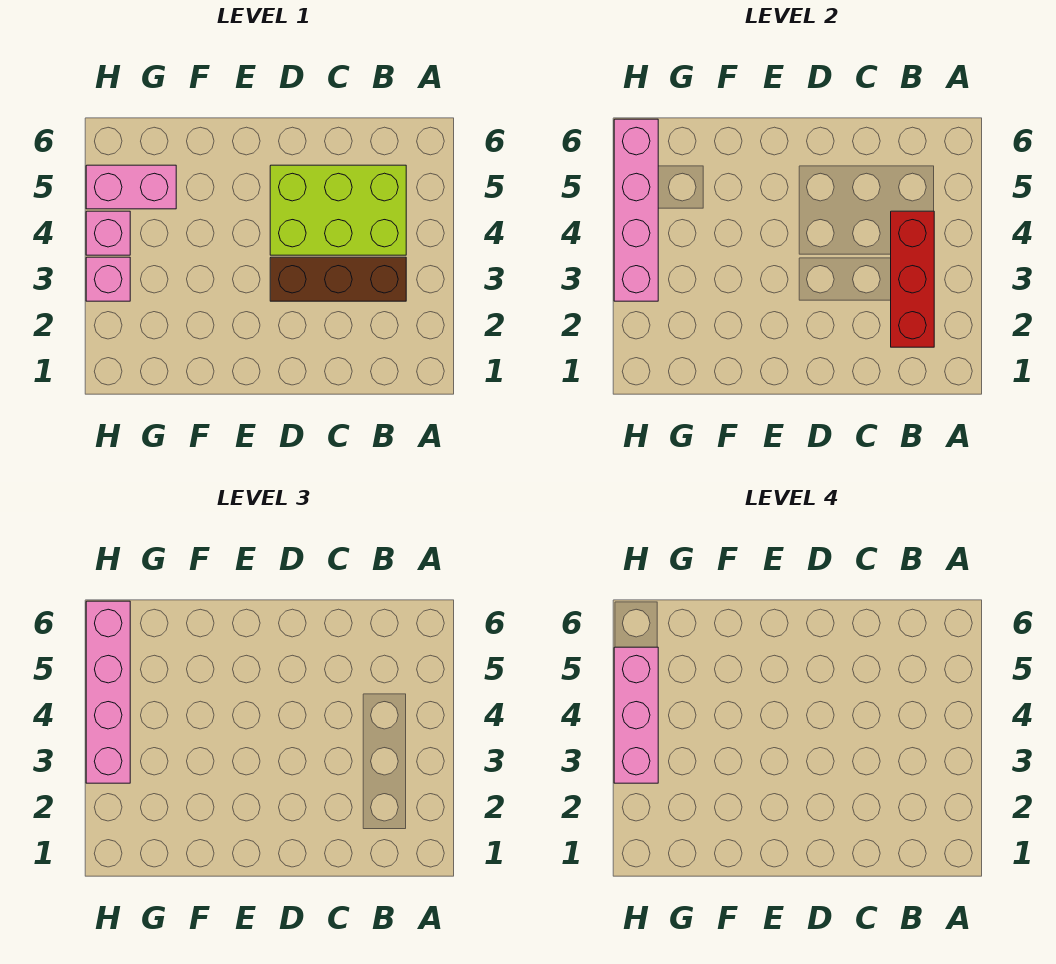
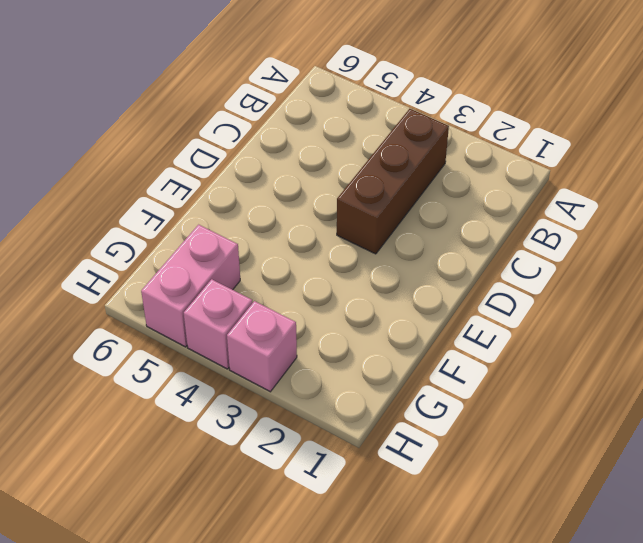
none -> lime 2x3 brick [270,165,406,255]
none -> red 1x3 brick [891,211,934,347]

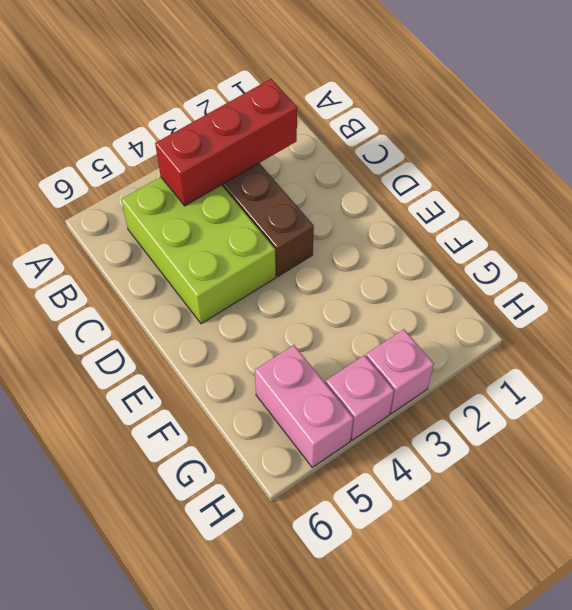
none -> pink 1x4 brick [614,119,658,301]
none -> pink 1x4 brick [86,601,130,783]

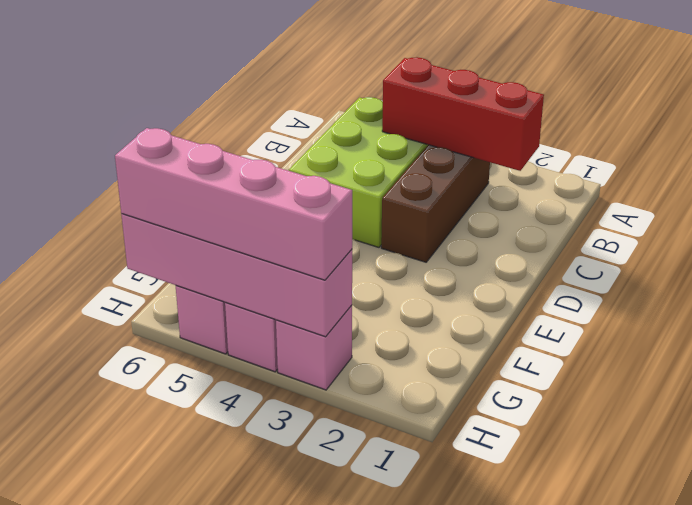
none -> pink 1x3 brick [614,647,658,783]

